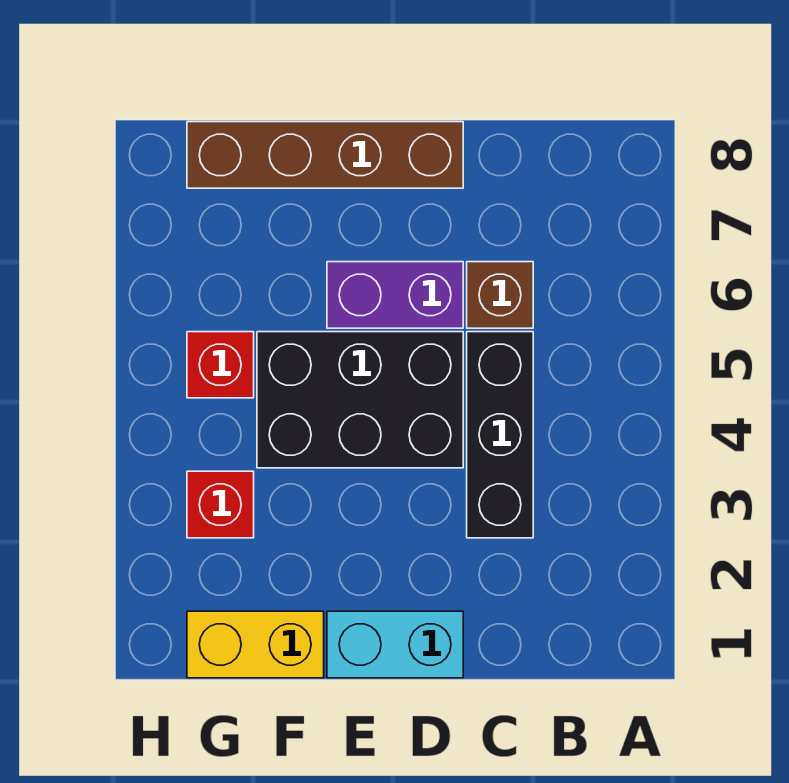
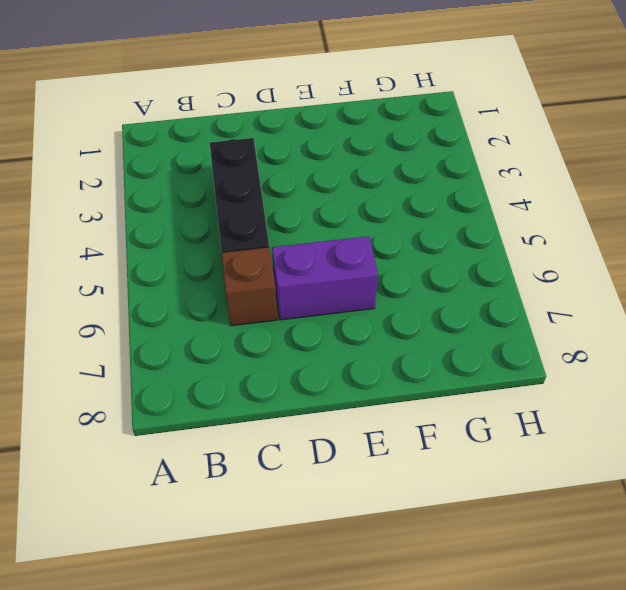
none -> cyan 1x2 brick [327,611,463,678]
none -> black 2x3 brick [257,332,463,468]

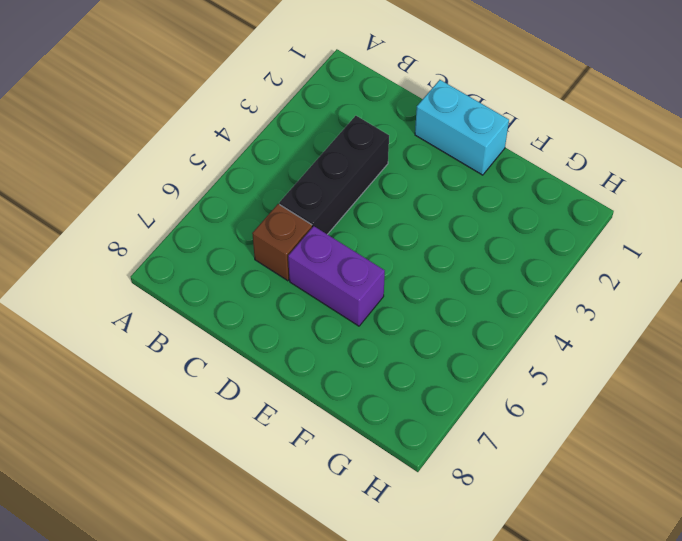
none -> black 2x3 brick [257,332,463,468]
none -> brown 1x4 brick [187,122,463,188]

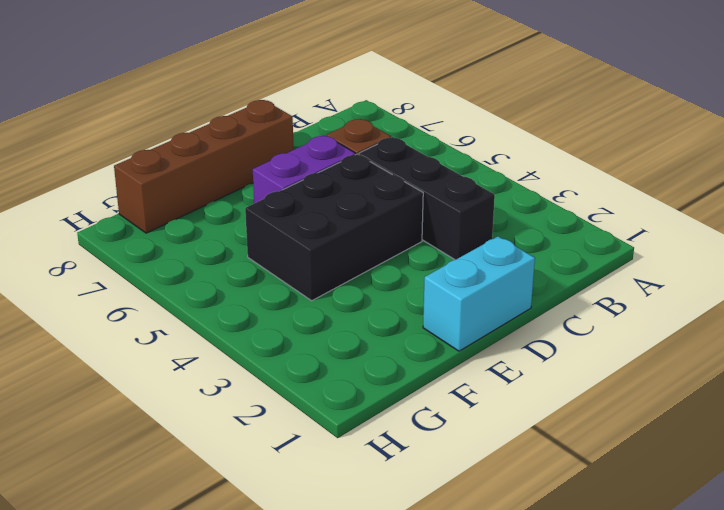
none -> yellow 1x2 brick [187,611,324,678]
none -> red 1x1 brick [187,471,254,538]

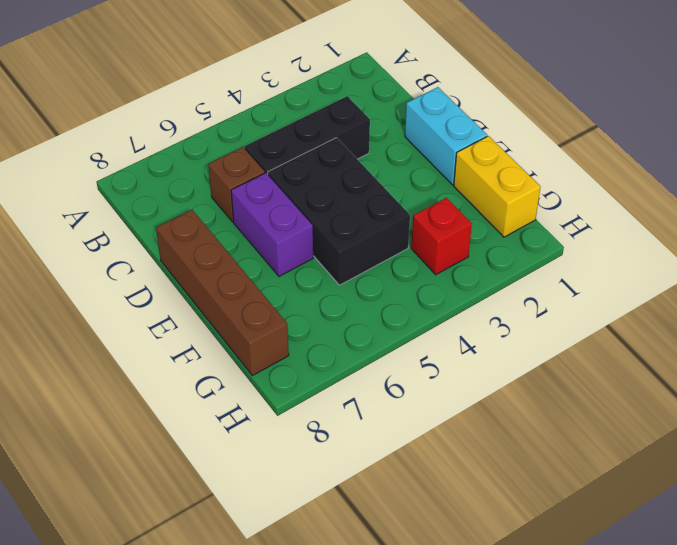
none -> red 1x1 brick [187,332,254,398]

